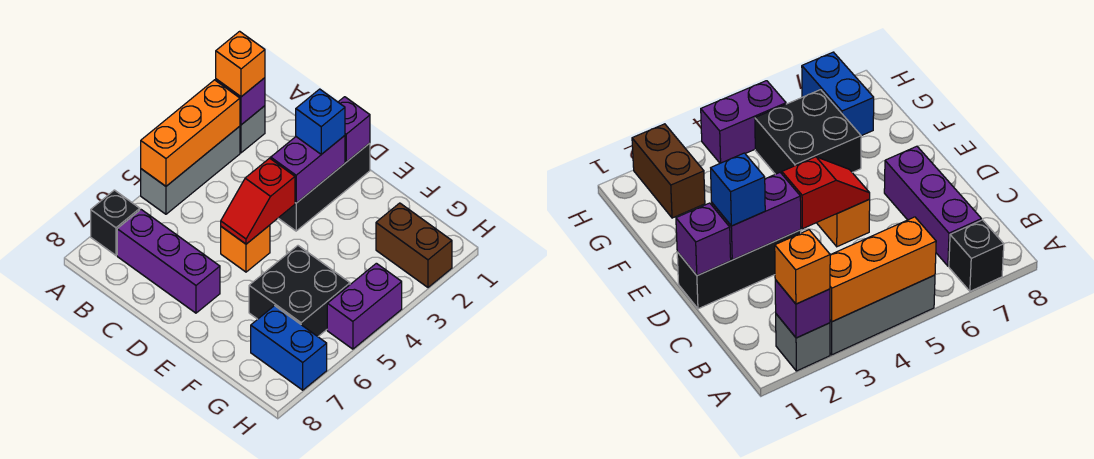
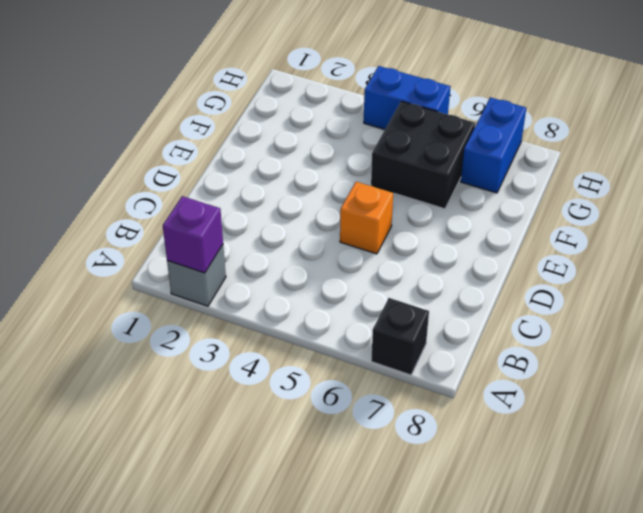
blue 1x2 brick [364,66,450,129] -> purple 1x2 brick [327,263,402,349]
none -> grey 1x3 brick [141,126,240,214]
none -> purple 1x3 brick [117,210,220,313]
none -> black 1x3 brick [278,143,370,231]

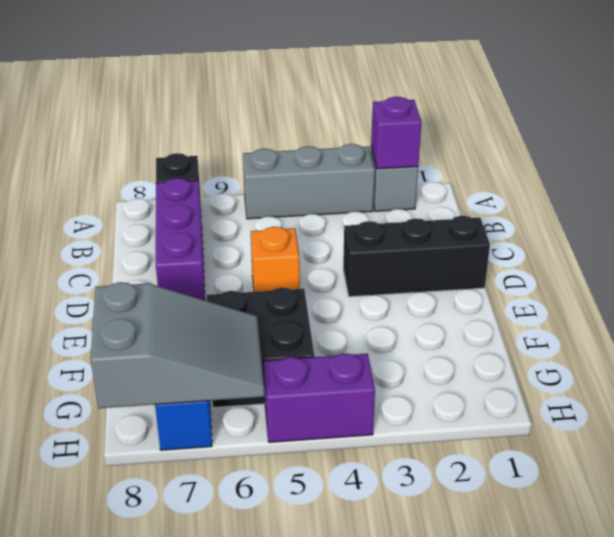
grey 2x3 slope [91,282,265,408] -> none
none -> brown 1x2 brick [376,203,452,287]
none -> orange 1x3 brick [141,80,240,186]
none -> purple 1x1 brick [338,97,370,162]

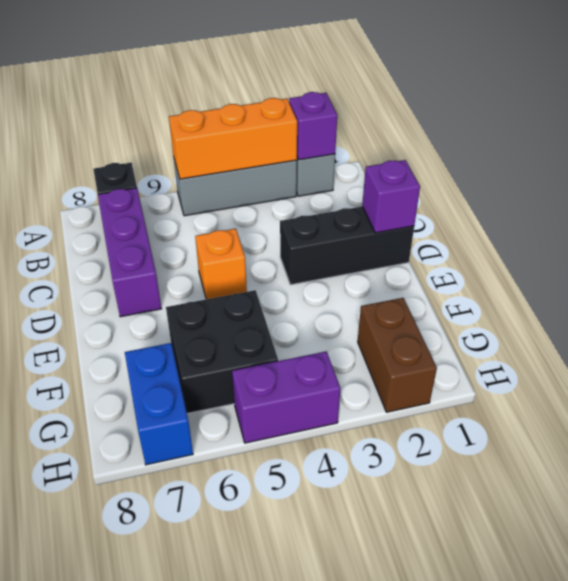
none -> purple 1x2 brick [271,136,345,203]
none -> red 1x2 slope [221,158,295,244]
none -> orange 1x1 brick [216,31,265,97]

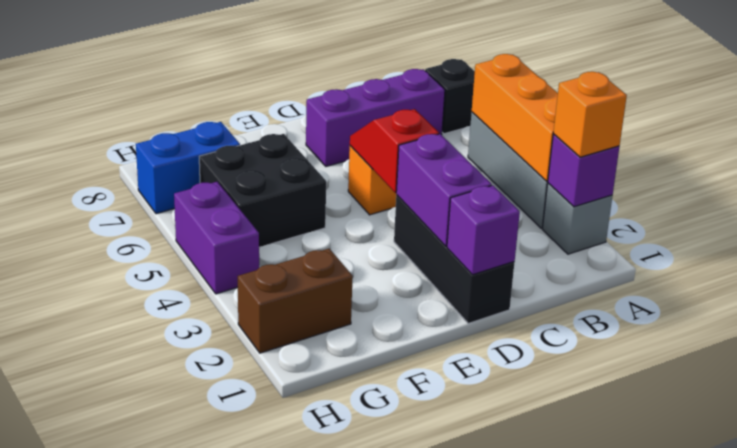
none -> blue 1x1 brick [296,89,345,154]

